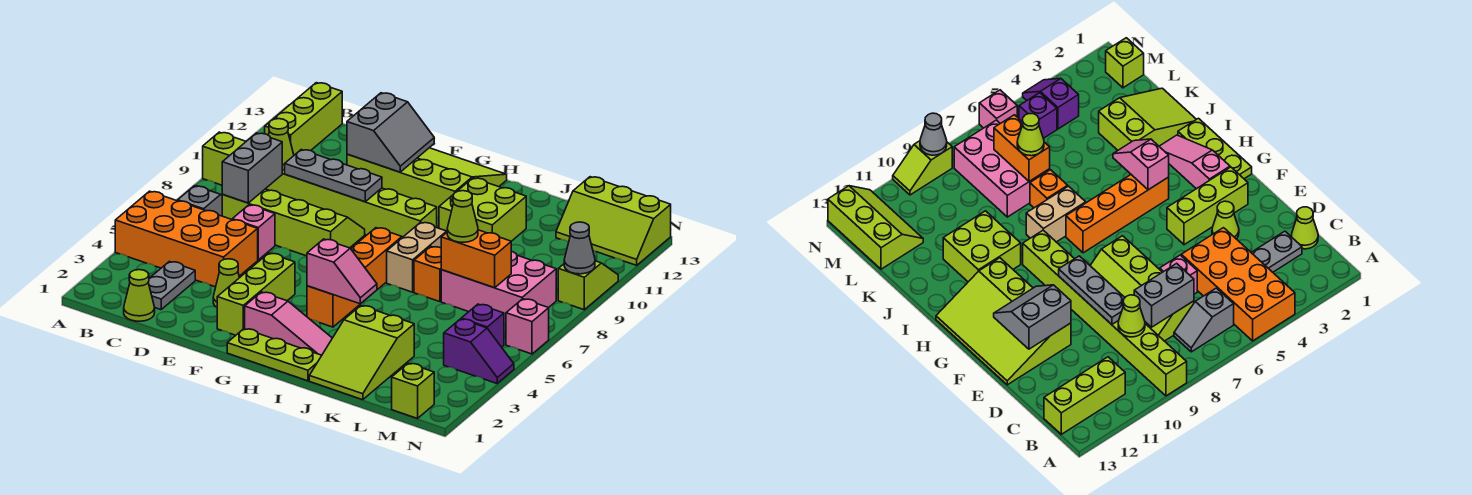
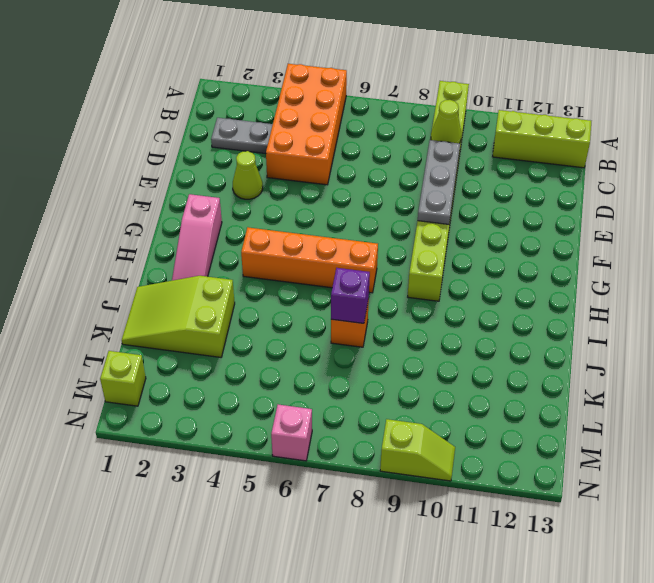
purple 1x1 brick [331,268,370,323] -> purple 1x1 brick moved to [461,304,504,347]
none -> grey 1x2 slope [178,186,222,216]
none -> lime 1x1 cone [124,270,155,321]
none -> lime 2x4 slope [222,189,365,256]
none -> pink 1x1 brick [232,205,275,260]

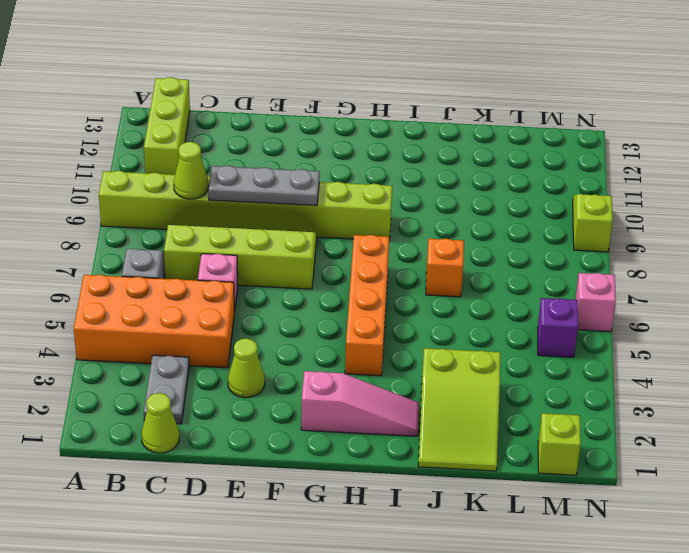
none -> lime 3x4 slope [347,148,507,218]
none -> lime 1x3 brick [217,253,295,335]
none -> lime 1x3 plate [227,329,322,381]
none -> tan 1x2 brick [387,222,447,292]

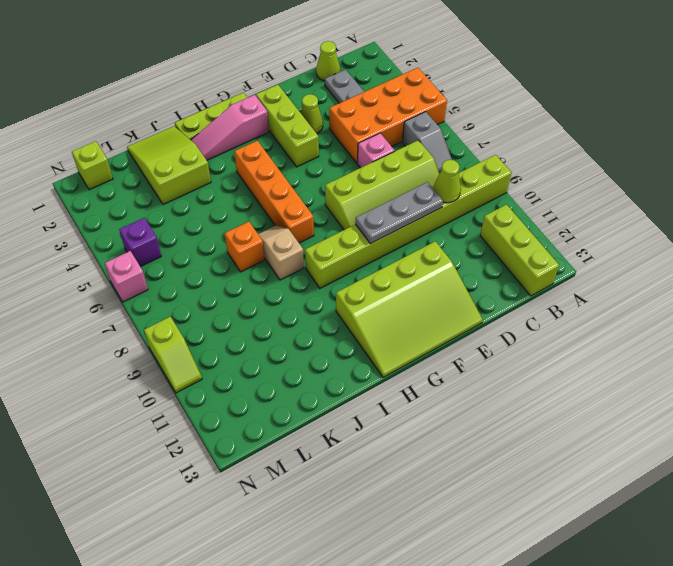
tan 1x2 slope [258,226,304,280] -> tan 1x2 brick [387,222,447,292]
none -> lime 2x2 brick [439,178,526,241]
none -> pink 2x3 brick [441,251,556,324]
none -> lime 2x3 slope [556,177,671,265]
none -> purple 1x2 slope [444,319,514,383]

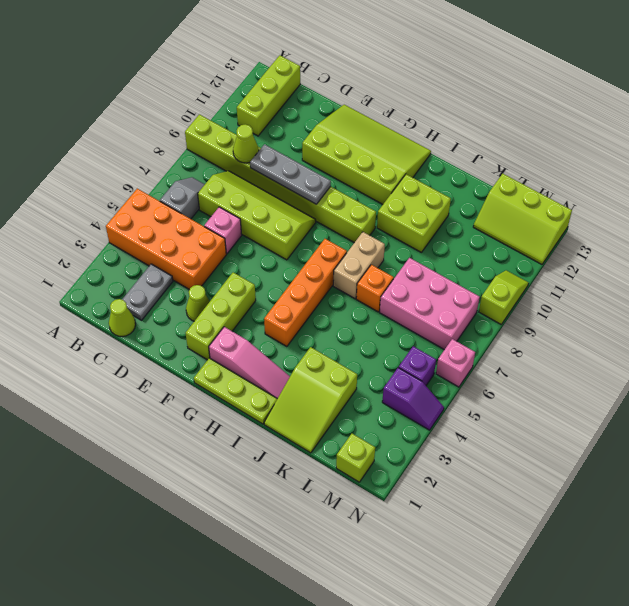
none -> grey 1x2 brick [222,133,282,203]
none -> grey 2x2 slope [347,93,434,172]
none -> pink 1x2 slope [307,239,377,304]
none -> orange 1x2 brick [441,230,511,288]

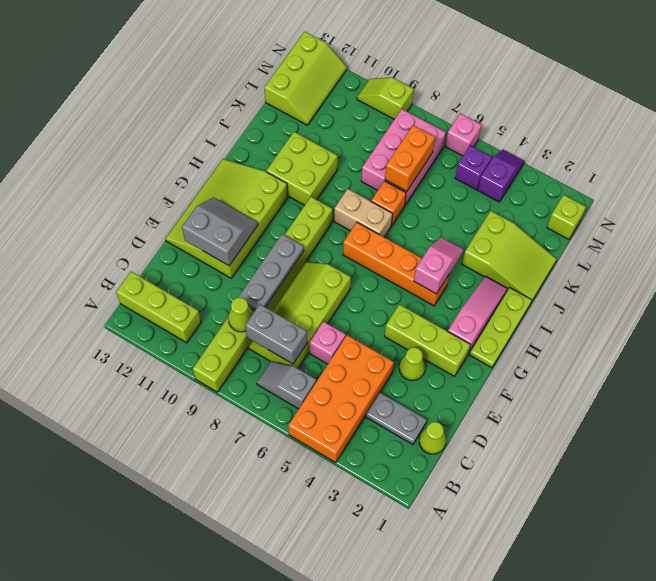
none -> grey 1x1 cone [564,222,595,274]
none -> lime 1x1 cone [447,191,478,242]

